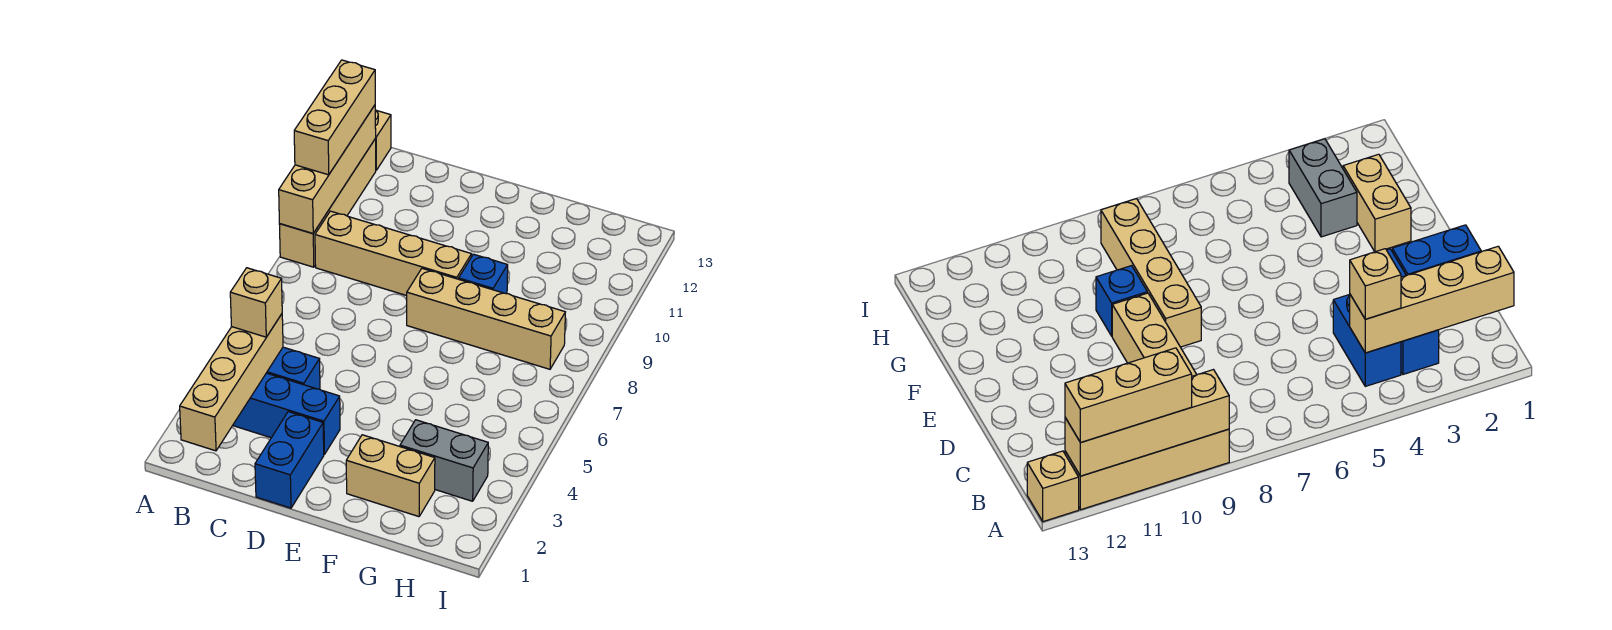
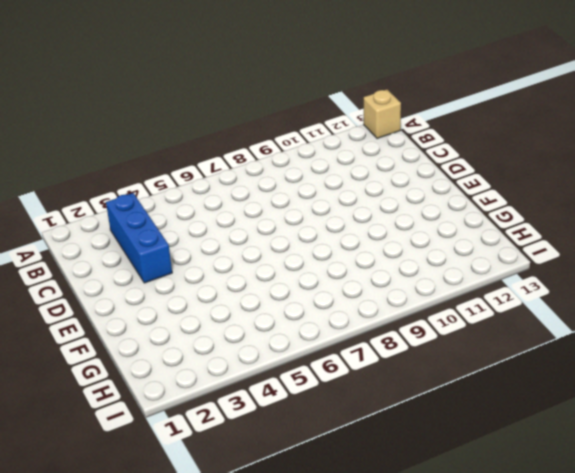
none -> tan 1x4 brick [279,139,376,267]
none -> blue 1x2 brick [267,347,320,389]
none -> tan 1x4 brick [315,211,472,296]

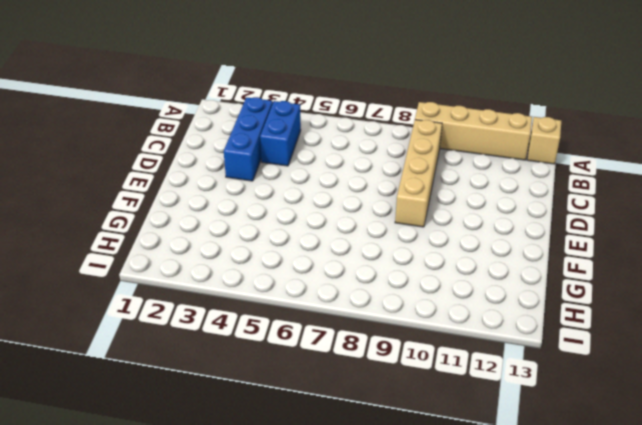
none -> blue 1x2 brick [255,412,324,508]
none -> tan 1x4 brick [407,268,565,369]
none -> tan 1x2 brick [346,435,435,517]

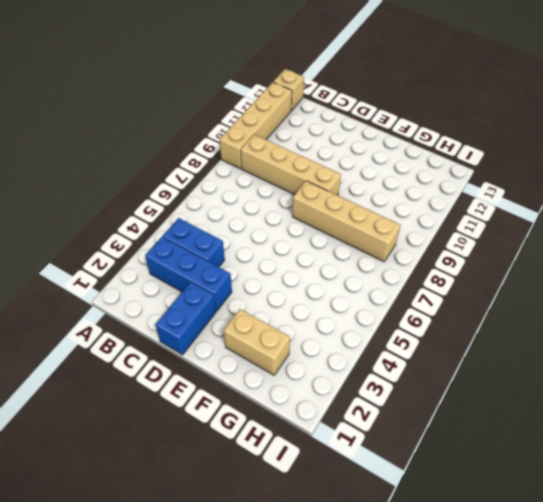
none -> blue 1x1 brick [459,254,508,294]
none -> grey 1x2 brick [400,420,488,501]
none -> tan 1x4 brick [279,105,376,233]

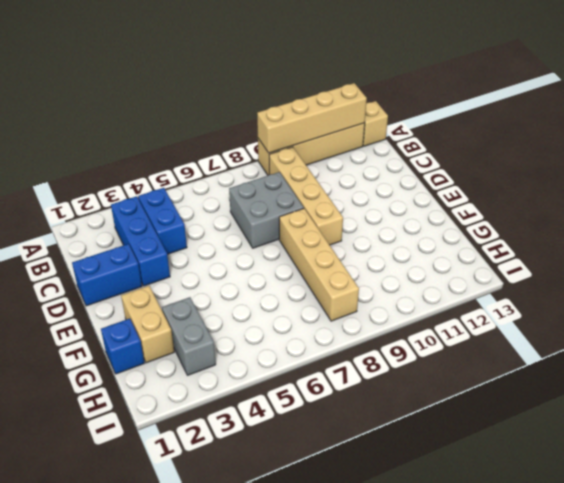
grey 2x2 brick [229,172,304,248] -> none
blue 1x1 brick [101,319,144,374] -> blue 1x1 brick moved to [459,254,508,294]
none -> tan 1x4 brick [180,314,283,451]
none -> tan 1x3 brick [294,60,375,175]
none -> tan 1x1 brick [230,268,282,337]

